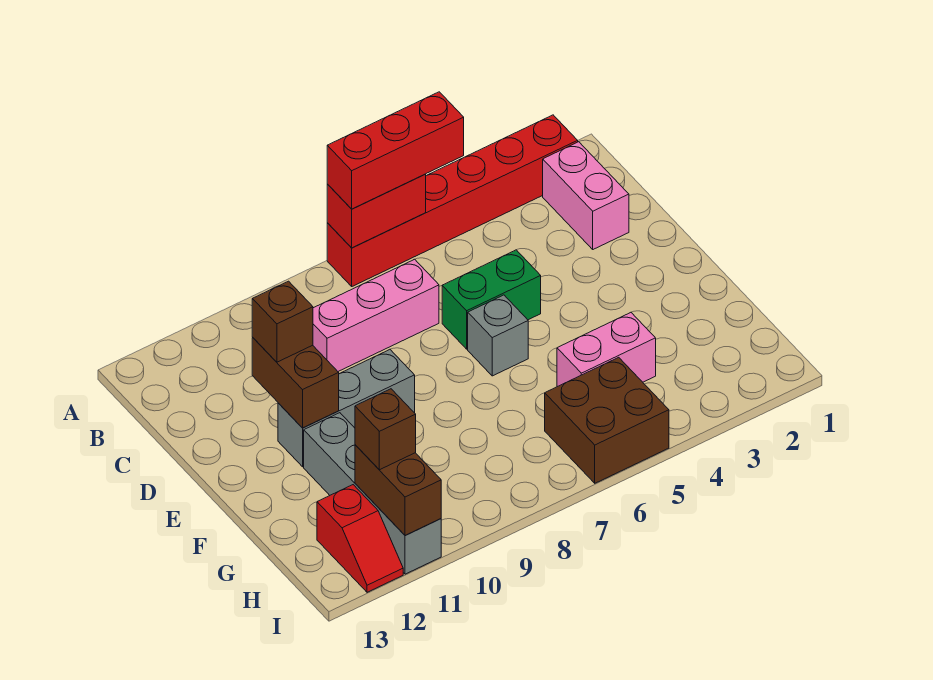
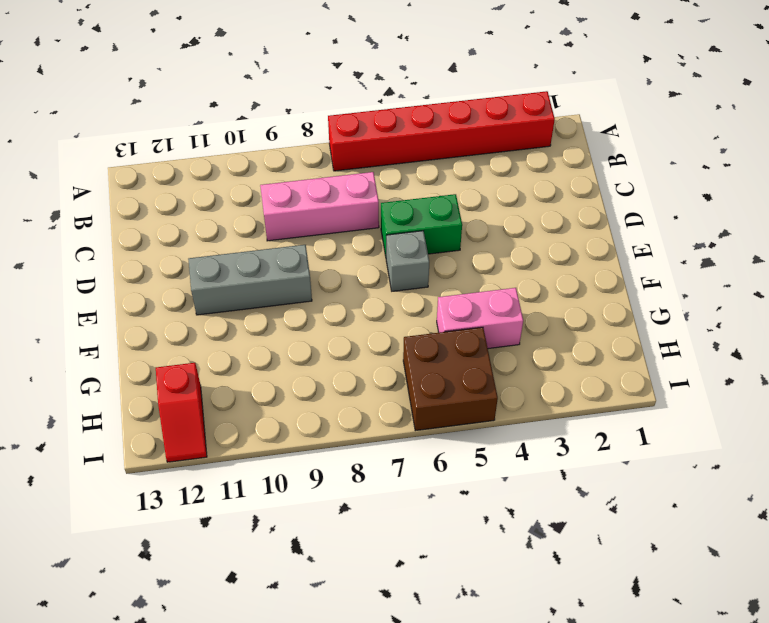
none -> pink 1x2 brick [543,142,629,249]
none -> grey 1x4 brick [304,413,441,574]
none -> red 1x2 brick [327,174,426,248]

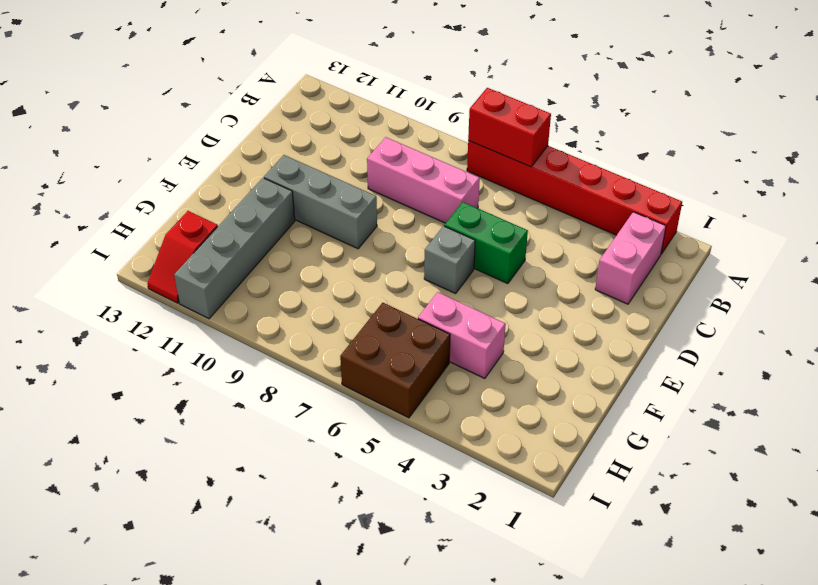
none -> brown 1x2 brick [252,338,339,428]
none -> brown 1x2 brick [355,445,441,536]
none -> red 1x3 brick [327,92,464,209]

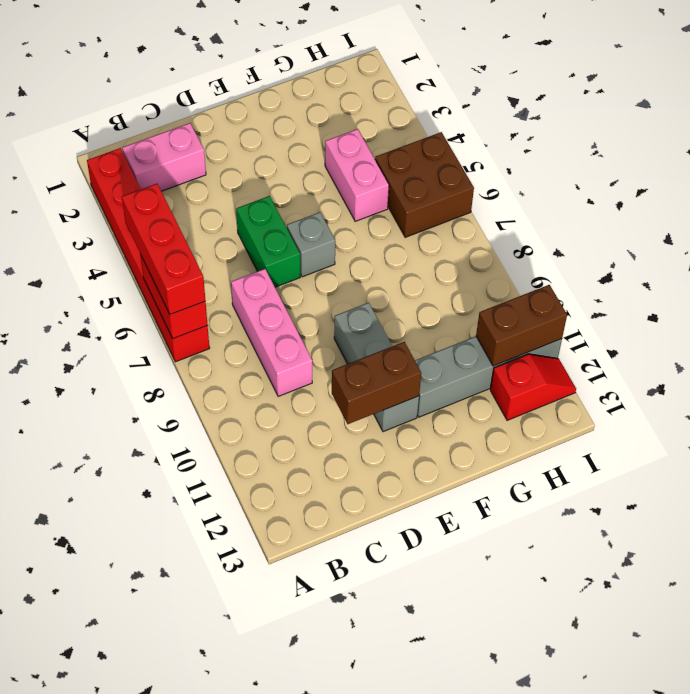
none -> brown 1x1 brick [252,281,313,362]
none -> brown 1x1 brick [355,389,416,470]

